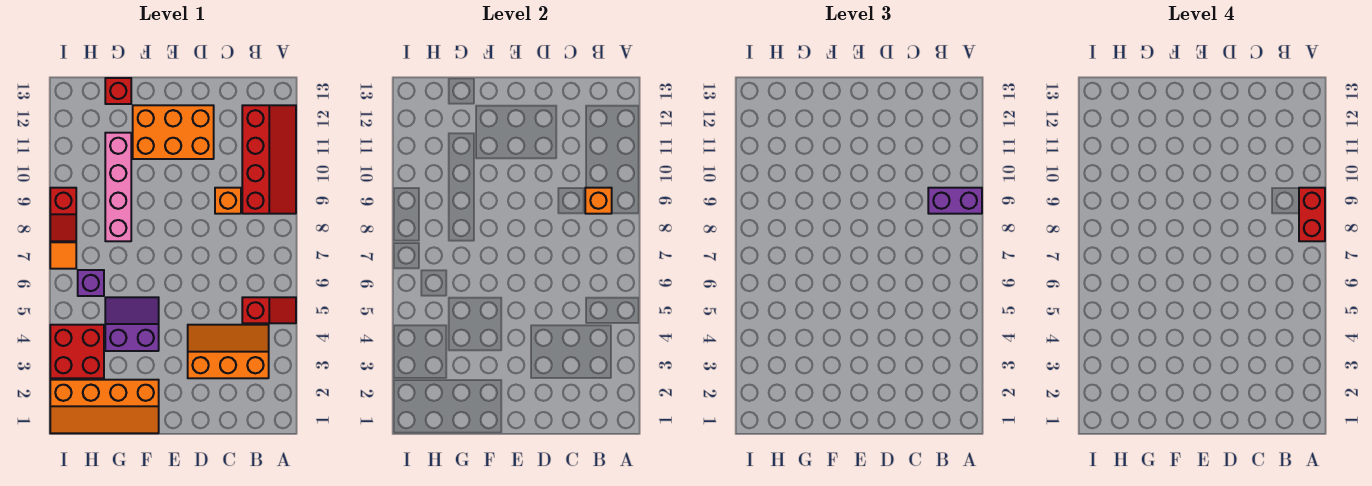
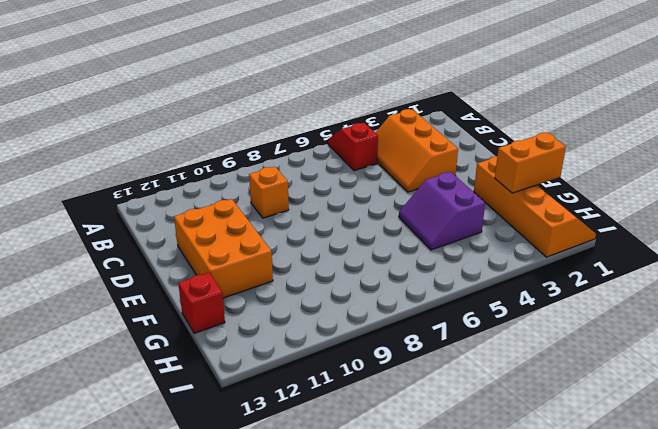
orange 1x2 brick [495,133,566,193] -> none
none -> red 2x4 slope [242,105,296,214]
none -> pink 1x4 brick [105,133,131,241]
none -> red 2x2 brick [50,325,104,378]

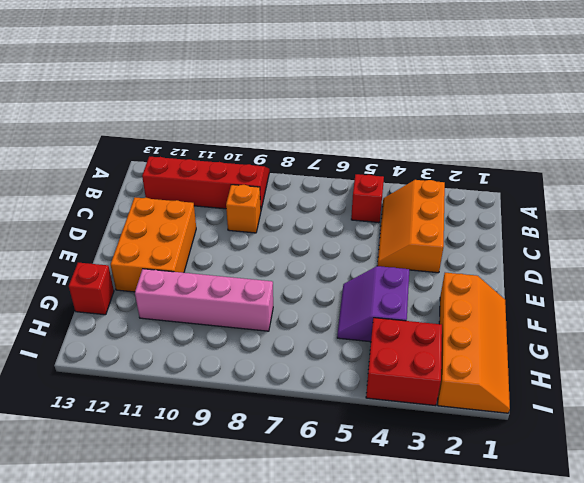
none -> purple 1x1 brick [78,270,104,296]
none -> orange 1x1 tile [50,242,76,269]
none -> red 1x2 slope [50,188,76,241]

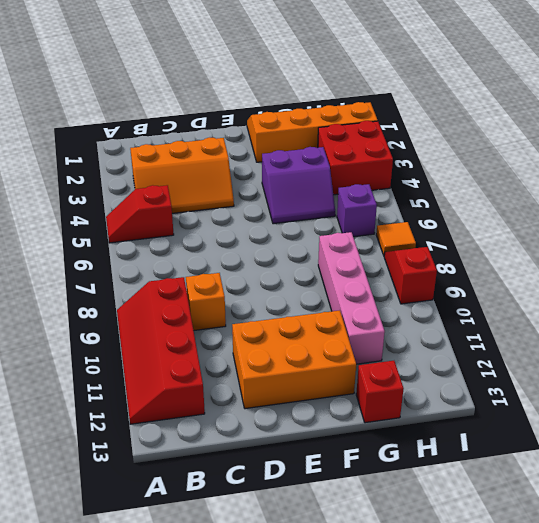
none -> orange 1x1 brick [585,188,612,214]
none -> purple 1x2 brick [928,188,982,214]
none -> red 1x2 brick [1299,188,1325,241]

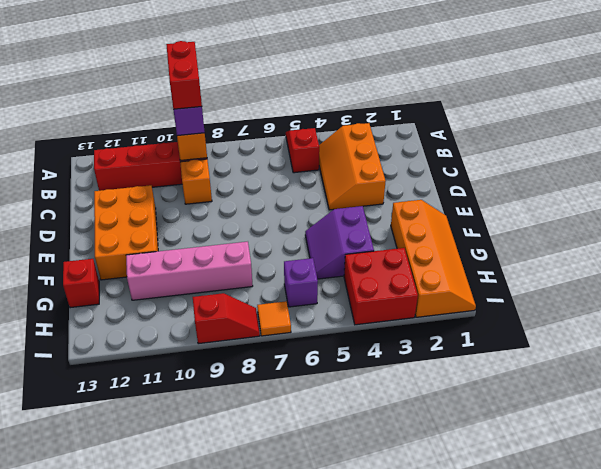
red 1x2 brick [166,41,202,109] -> red 1x2 brick turned to [1299,188,1325,241]

